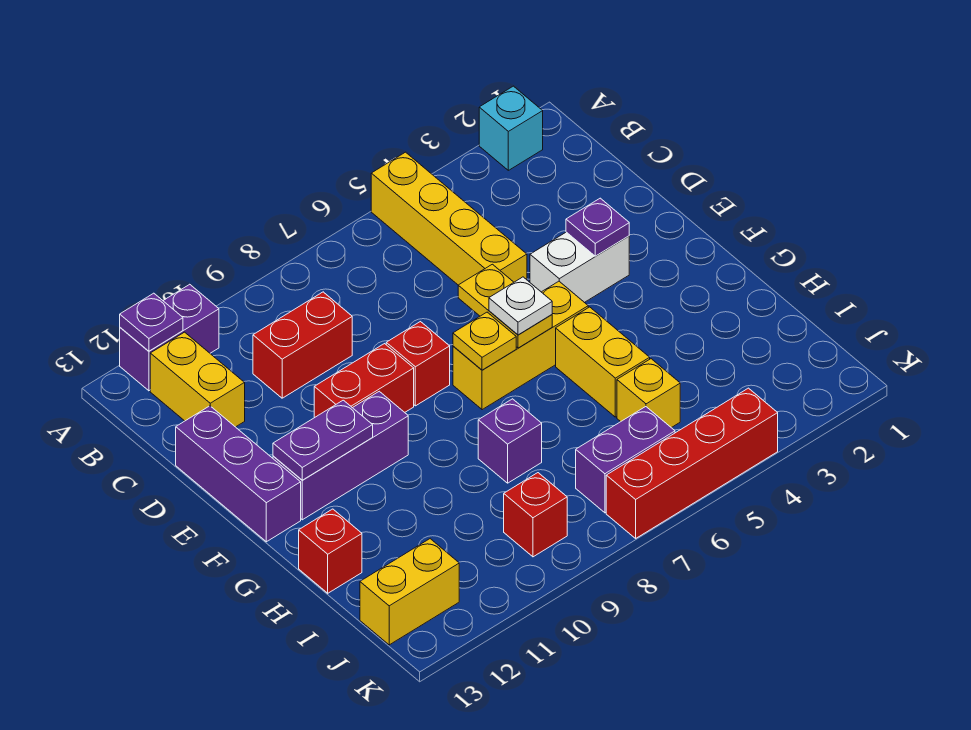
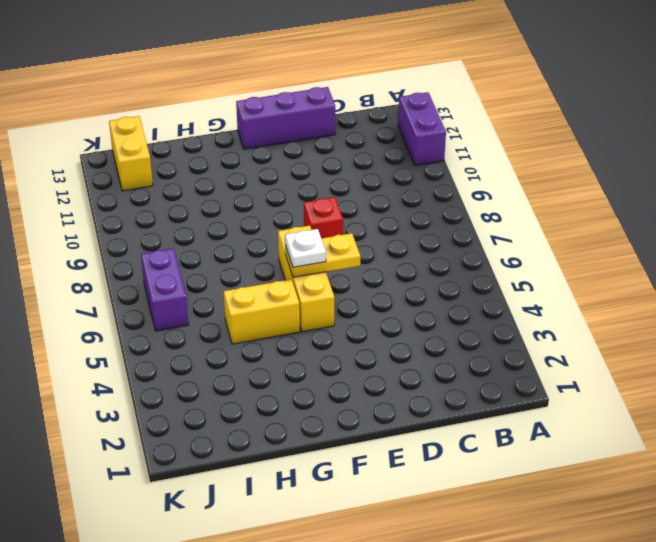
none -> cyan 1x1 brick [479,86,543,170]
none -> yellow 1x4 brick [371,152,527,285]
none -> yellow 1x2 brick [150,332,245,427]

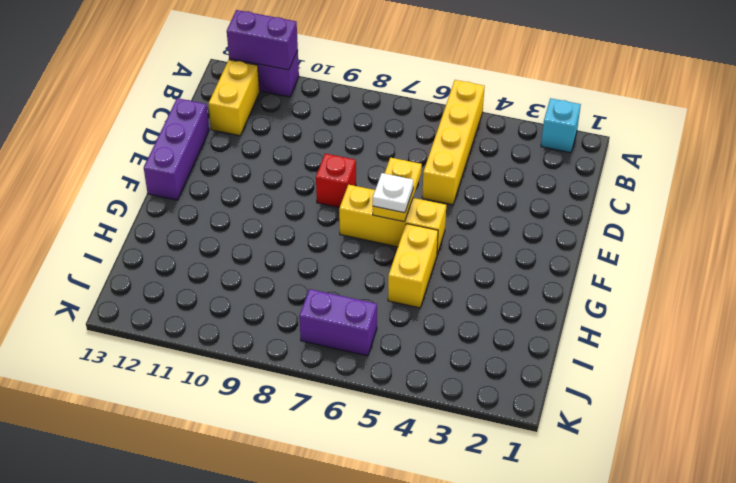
purple 1x2 brick [227,10,298,70] -> purple 1x1 plate [120,293,183,351]
none -> red 1x2 brick [253,292,352,398]
none -> white 1x2 brick [530,232,629,303]
none -> red 1x2 brick [314,344,414,418]

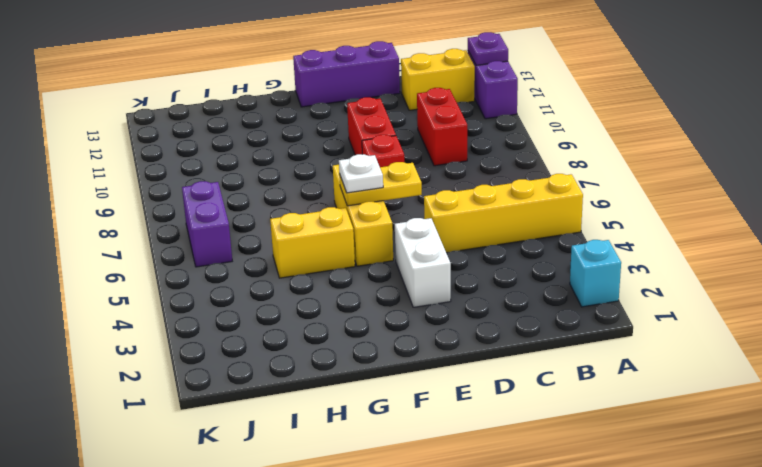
none -> purple 1x3 brick [273,391,408,520]
none -> purple 1x1 brick [478,399,542,483]
none -> red 1x1 brick [299,509,362,593]

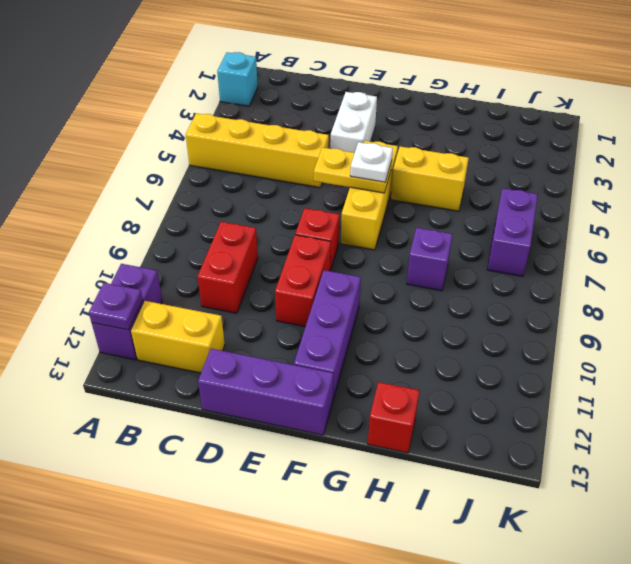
none -> yellow 1x1 brick [617,359,680,428]
none -> red 1x1 brick [504,473,567,557]
none -> yellow 1x2 brick [360,539,459,645]

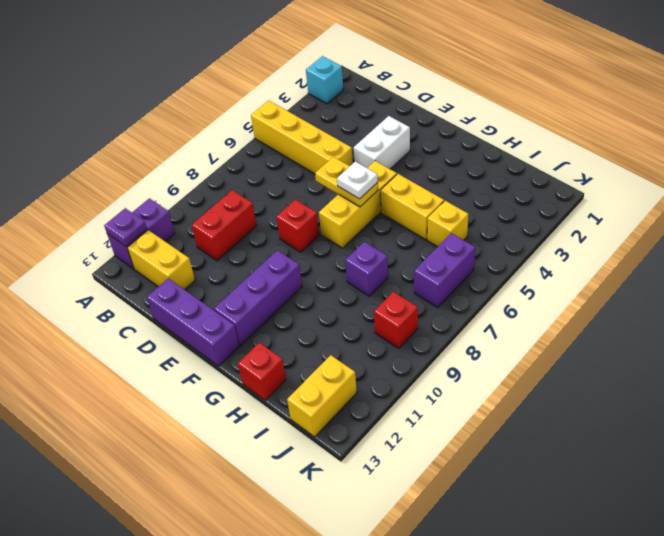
none -> red 1x2 brick [314,344,414,418]
none -> red 1x4 brick [606,388,778,538]
none -> purple 1x1 plate [566,198,629,256]

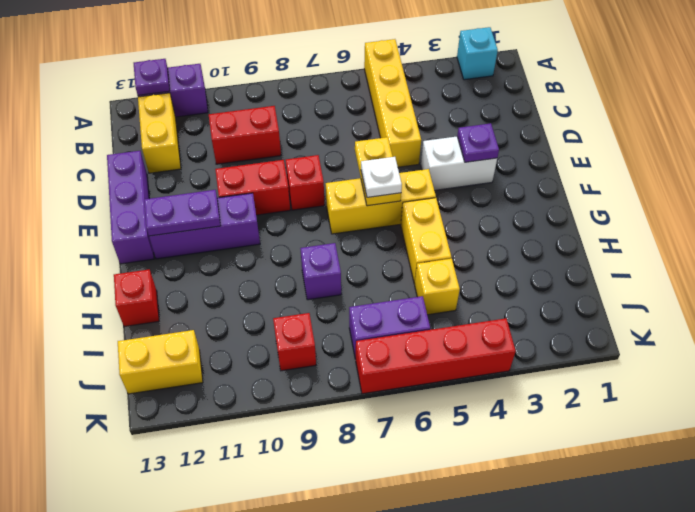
none -> yellow 1x1 plate [453,312,516,370]

